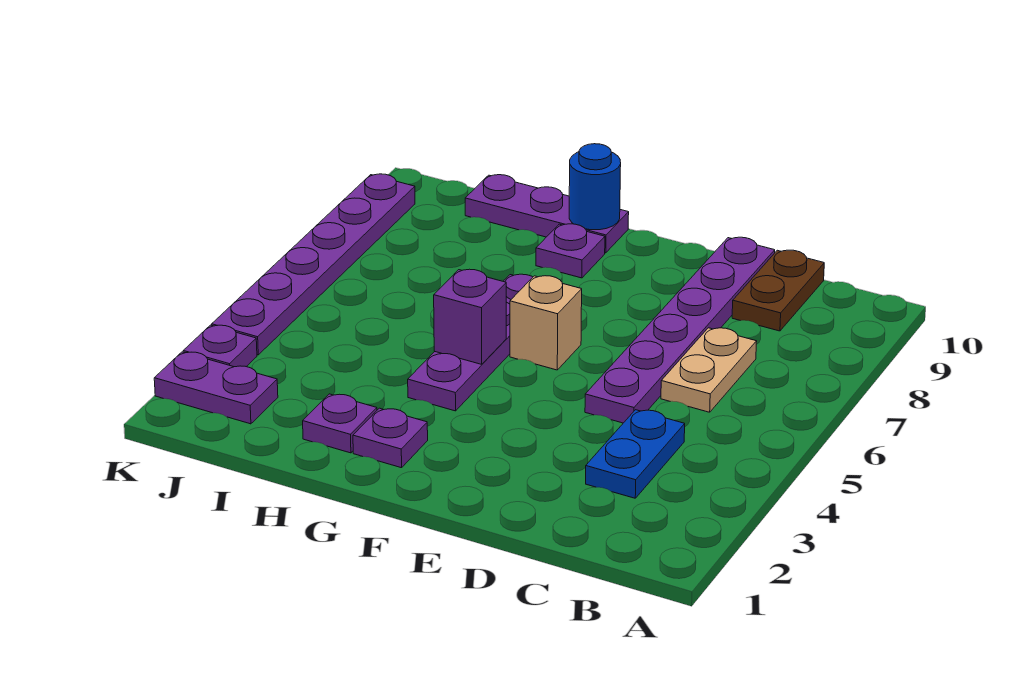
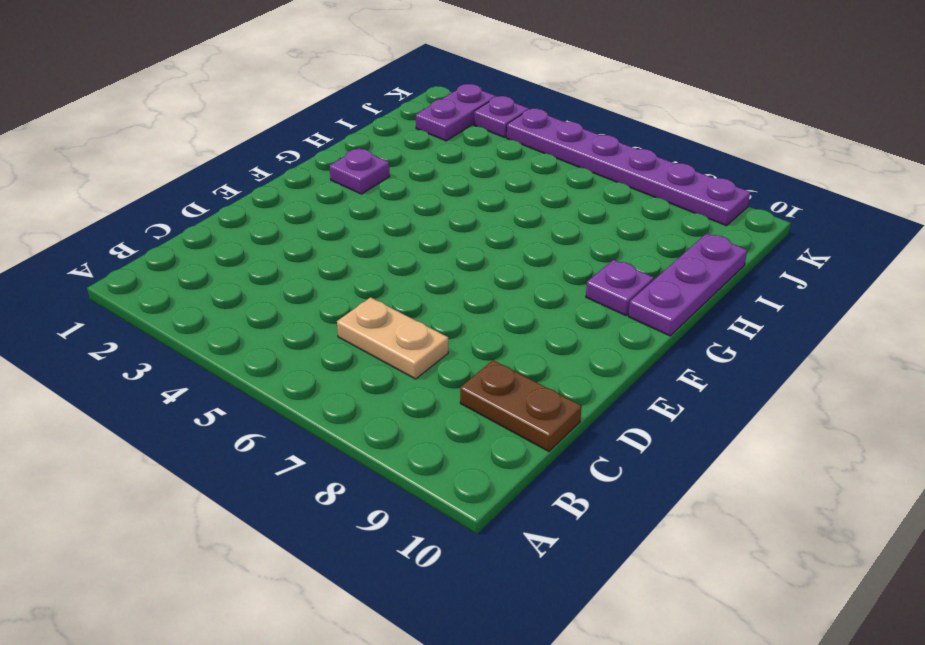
none -> blue 1x2 plate [586,410,685,498]
none -> purple 1x6 plate [585,237,775,423]
none -> tan 1x1 brick [510,276,582,370]

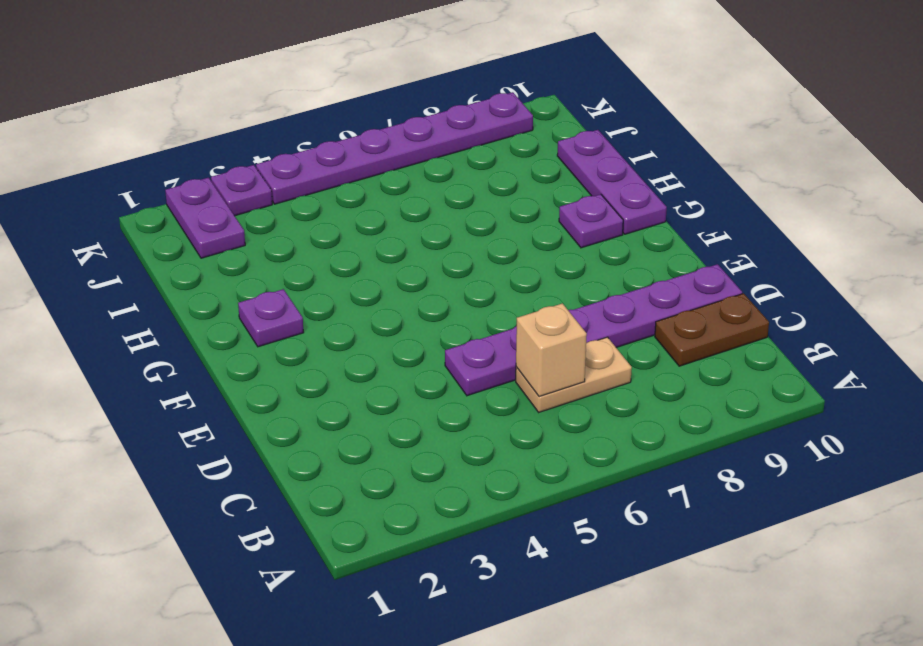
tan 1x1 brick [516,303,587,397] -> tan 1x1 brick moved to [510,276,582,370]
none -> blue 1x2 plate [586,410,685,498]
none -> purple 1x4 plate [408,274,533,411]
none -> purple 1x1 plate [303,394,377,453]

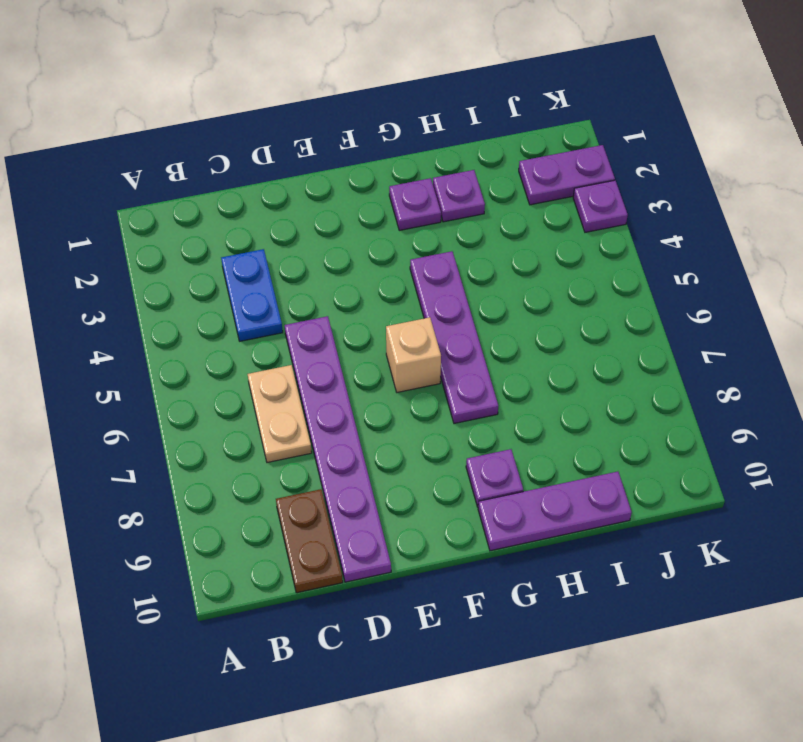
none -> purple 1x6 plate [212,174,415,355]
none -> purple 1x1 brick [434,269,506,364]
none -> blue 1x1 round brick [569,144,621,230]

